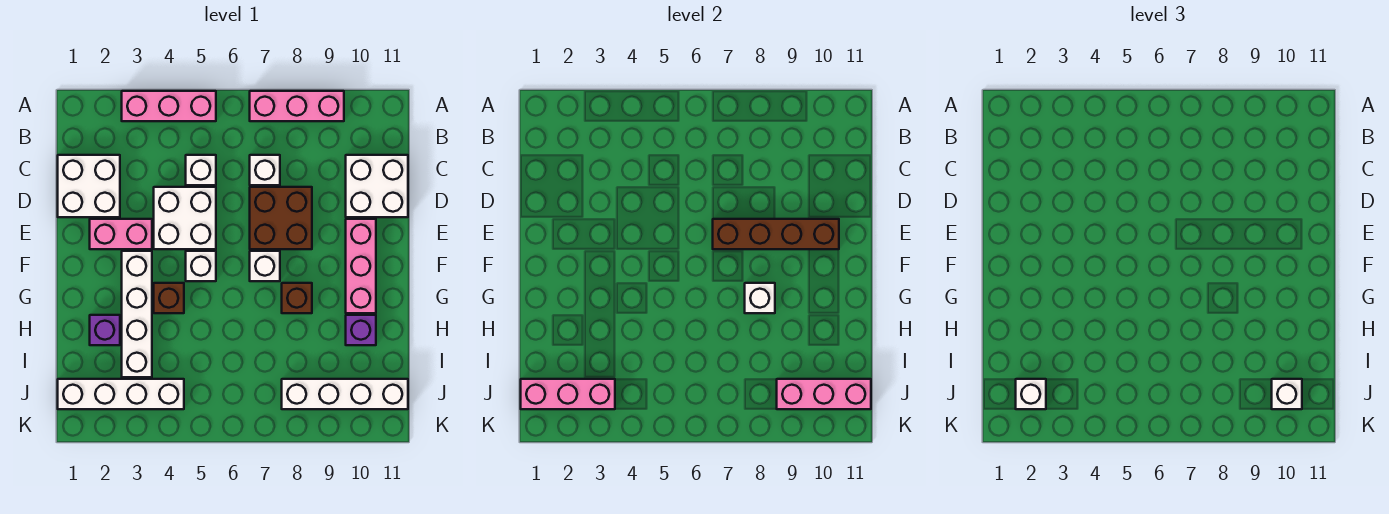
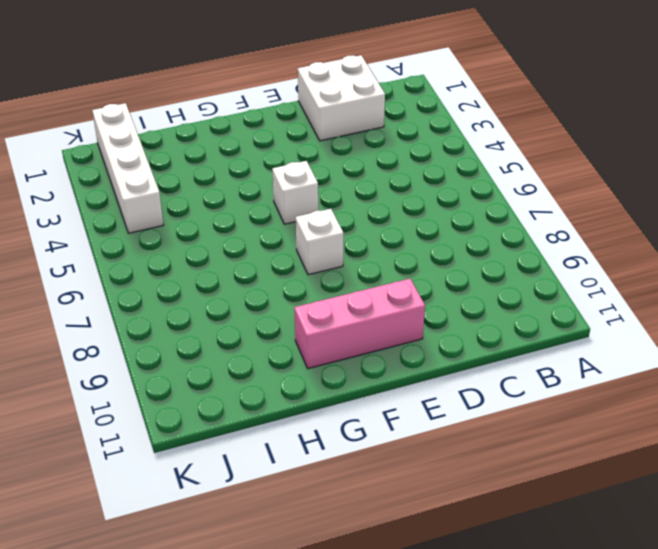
none -> pink 1x3 brick [122,91,216,121]
none -> pink 1x3 brick [250,91,344,121]
none -> white 1x1 brick [186,155,216,185]

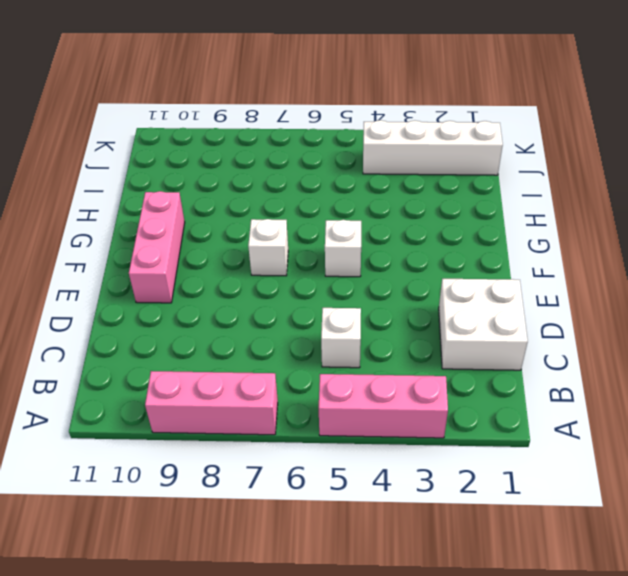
none -> white 1x1 brick [250,155,280,185]
none -> white 2x2 brick [346,155,408,217]
none -> white 2x2 brick [154,187,216,249]

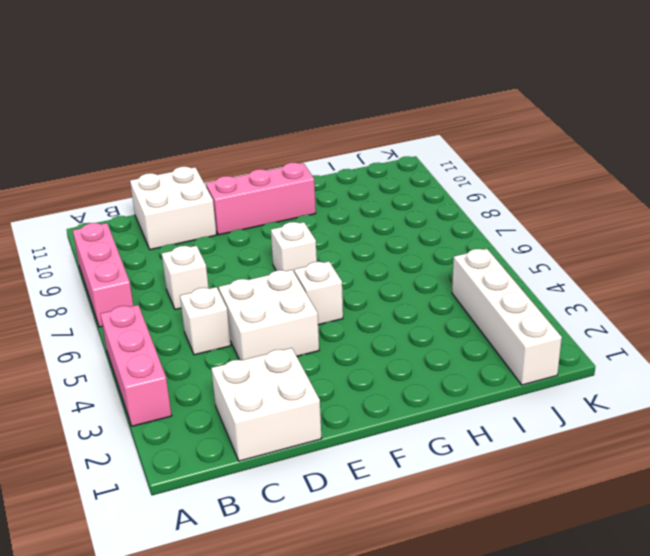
none -> brown 2x2 brick [250,187,312,249]
none -> pink 1x2 brick [90,219,152,249]
none -> white 1x4 brick [122,251,152,377]

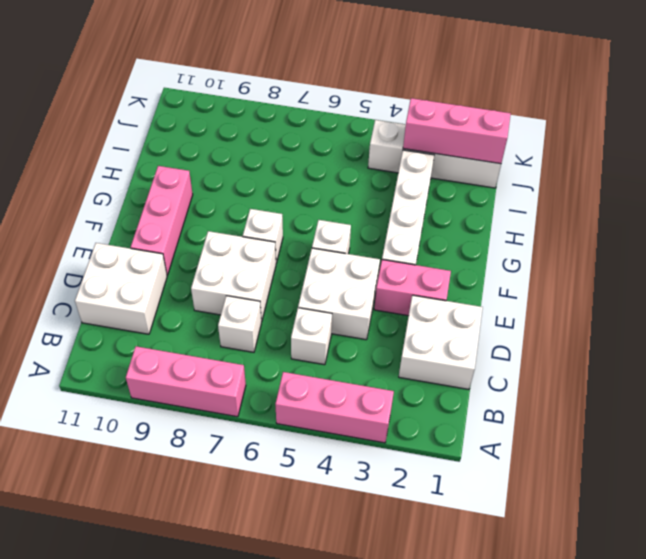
white 2x2 brick [191,231,276,322] -> brown 2x2 brick [250,187,312,249]
none -> brown 1x1 brick [154,283,184,313]
none -> brown 1x1 brick [282,283,312,313]
none -> purple 1x1 brick [90,315,120,345]

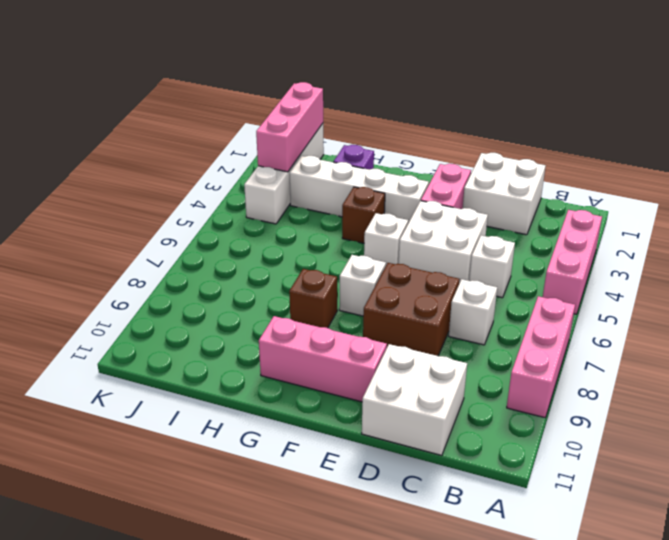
none -> purple 1x1 brick [346,315,376,345]
none -> white 1x4 brick [282,379,408,409]
none -> brown 1x4 brick [713,219,839,249]

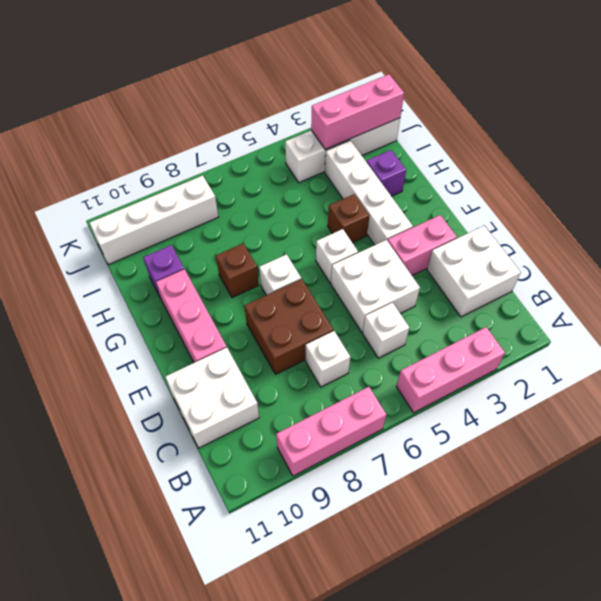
none -> brown 1x4 brick [713,219,839,249]
none -> white 1x1 brick [745,283,775,313]
none -> pink 1x3 brick [777,379,871,409]

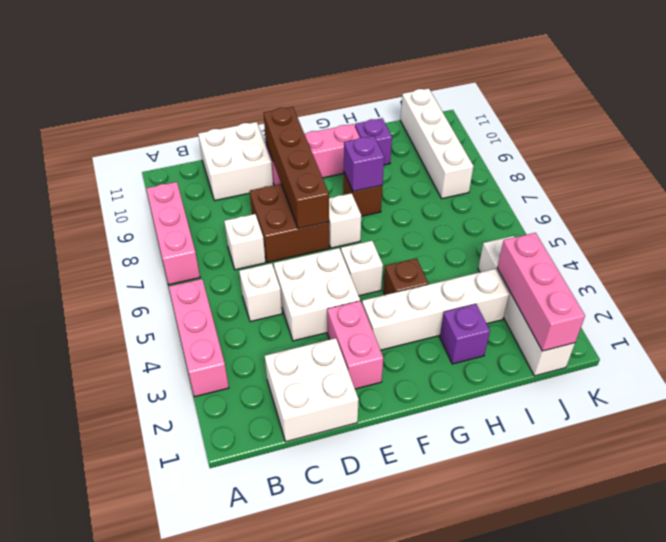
purple 1x1 brick [344,136,384,191] -> white 1x1 brick [745,283,775,313]
none -> pink 1x3 brick [777,379,871,409]
none -> white 1x1 brick [1016,379,1046,409]
none -> white 1x1 brick [1272,379,1302,409]

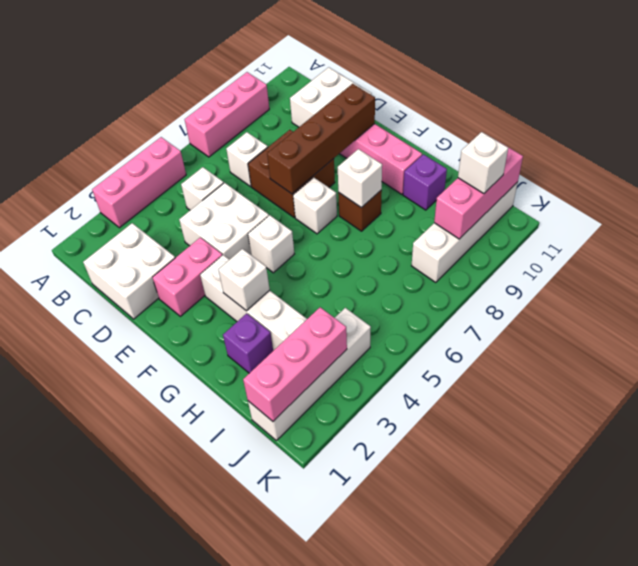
white 1x1 brick [218,249,270,311] -> white 1x1 brick moved to [1016,379,1046,409]
none -> brown 1x1 brick [154,283,184,313]

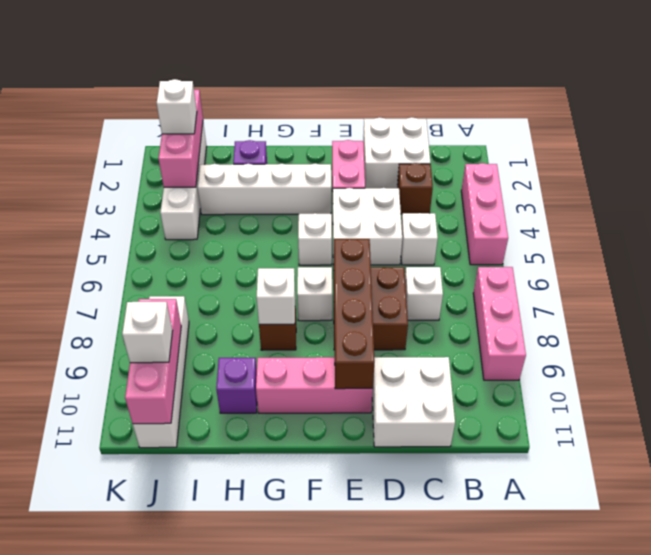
brown 1x1 brick [397,163,433,214] -> brown 1x1 brick moved to [154,283,184,313]

